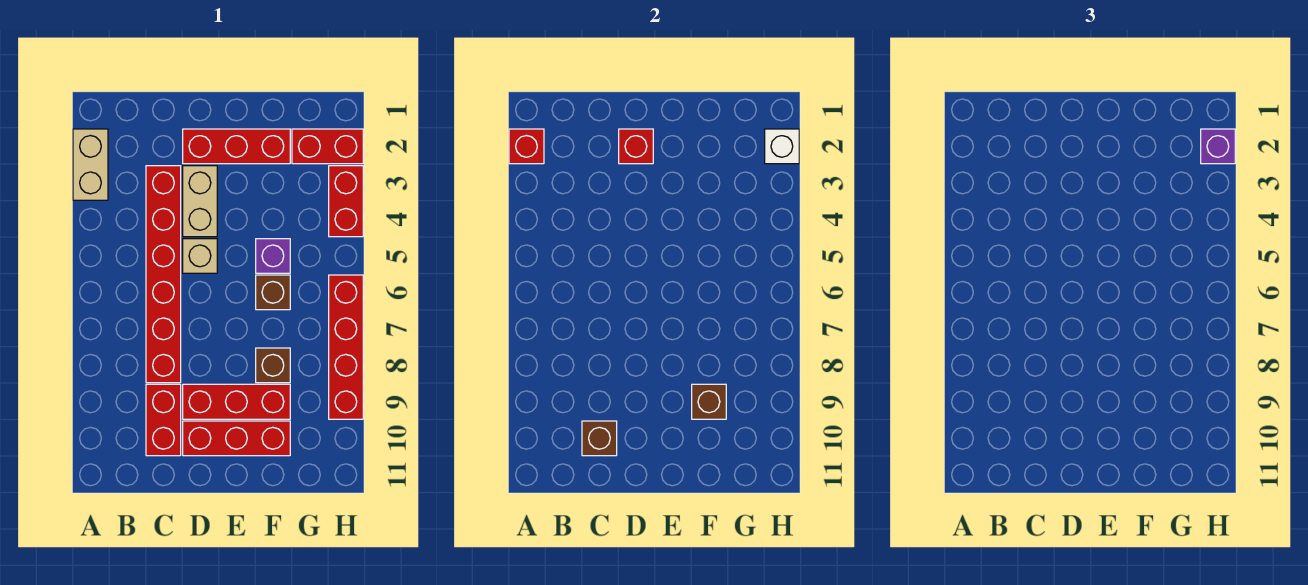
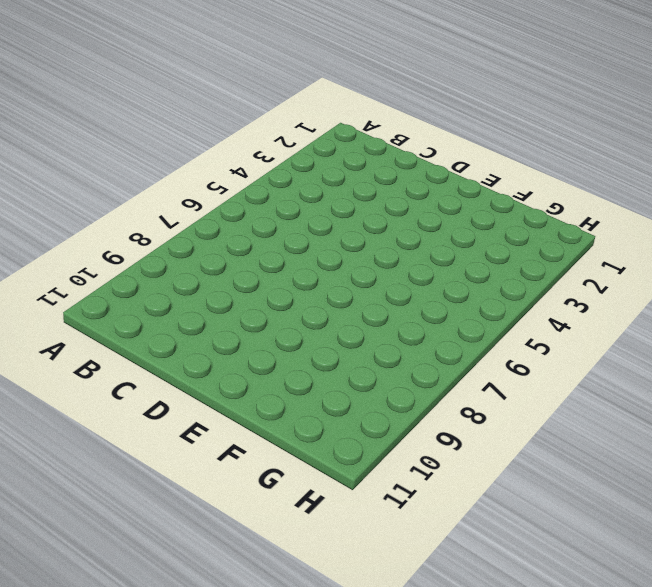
none -> tan 1x2 brick [73,129,108,200]
none -> red 1x6 brick [146,166,181,383]
none -> red 1x2 brick [146,384,181,456]

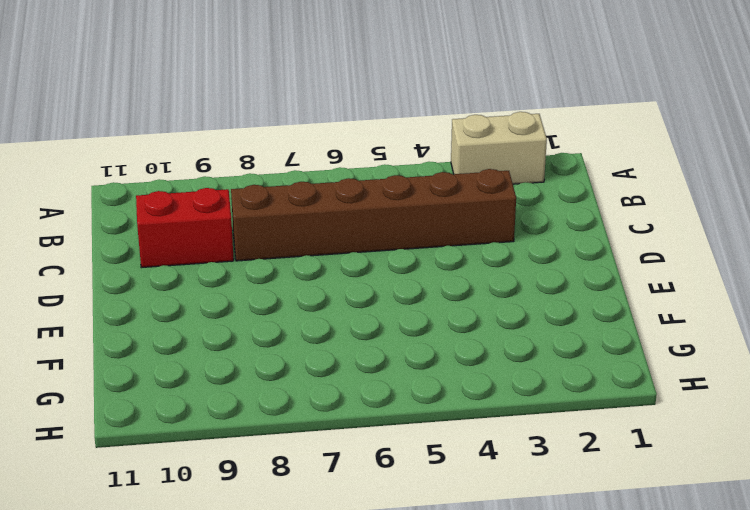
brown 1x6 brick [231,169,516,261] -> red 1x6 brick [146,166,181,383]
none -> red 1x3 brick [183,129,290,164]
none -> tan 1x2 brick [183,166,217,237]
none -> tan 1x1 brick [183,239,217,273]

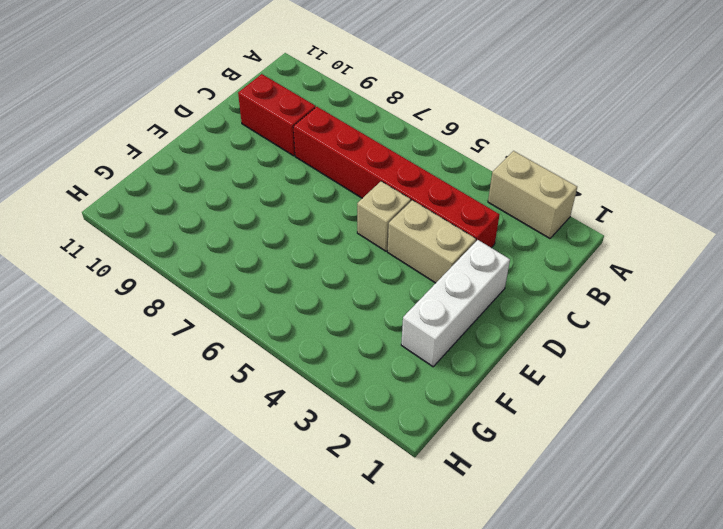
white 1x3 brick [401,240,510,367] -> red 1x3 brick [183,129,290,164]
none -> red 1x3 brick [183,384,290,419]
none -> red 1x3 brick [183,421,290,456]
none -> purple 1x1 brick [256,239,290,273]

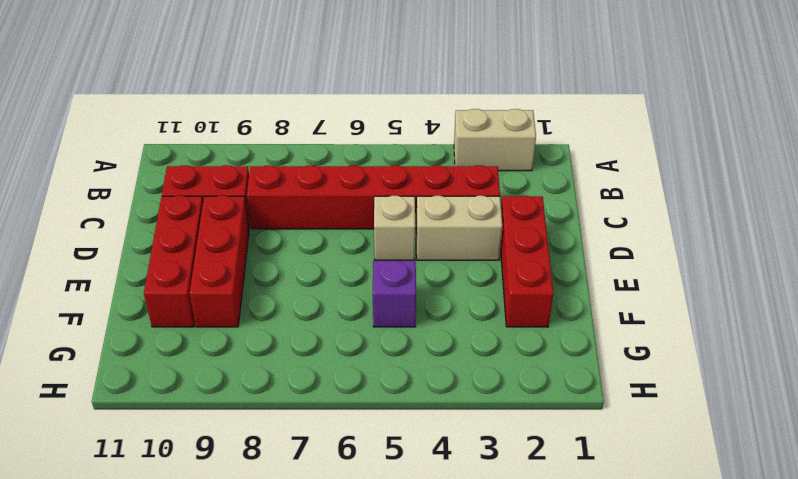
none -> brown 1x1 brick [256,275,290,310]
none -> brown 1x1 brick [256,348,290,383]
none -> red 1x2 brick [292,129,363,164]

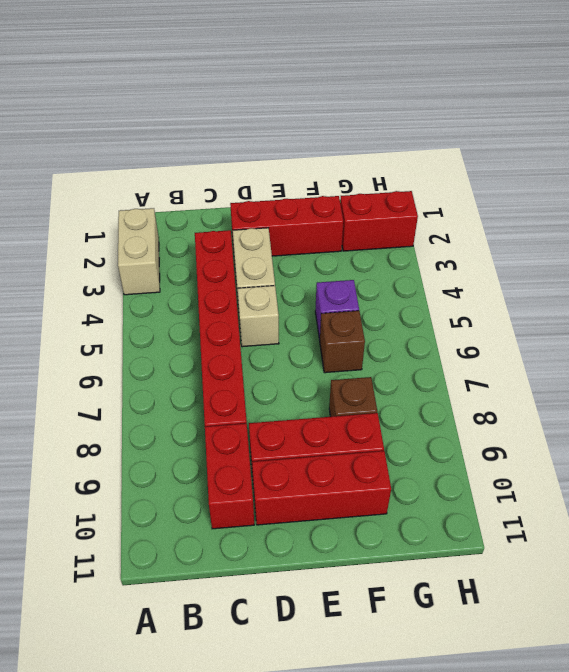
none -> red 1x2 brick [329,166,363,237]
none -> red 1x4 brick [329,275,363,419]
none -> red 1x1 brick [509,129,544,164]

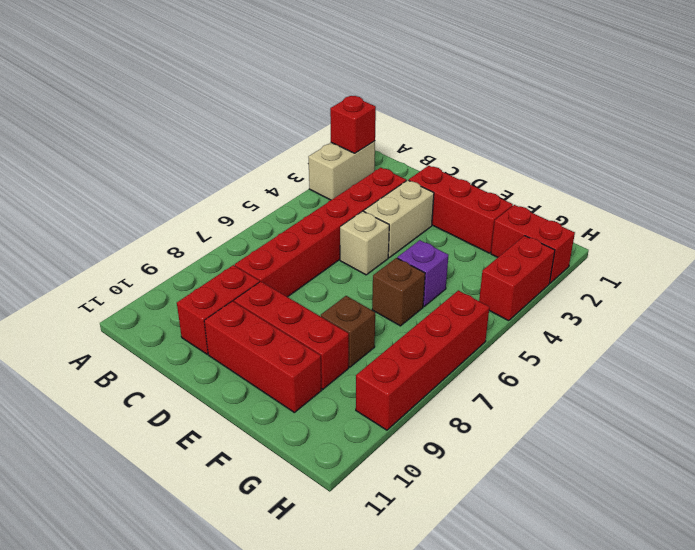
none -> brown 1x1 brick [582,421,617,456]
none -> red 1x1 brick [619,129,653,164]
none -> brown 1x1 brick [692,384,726,419]

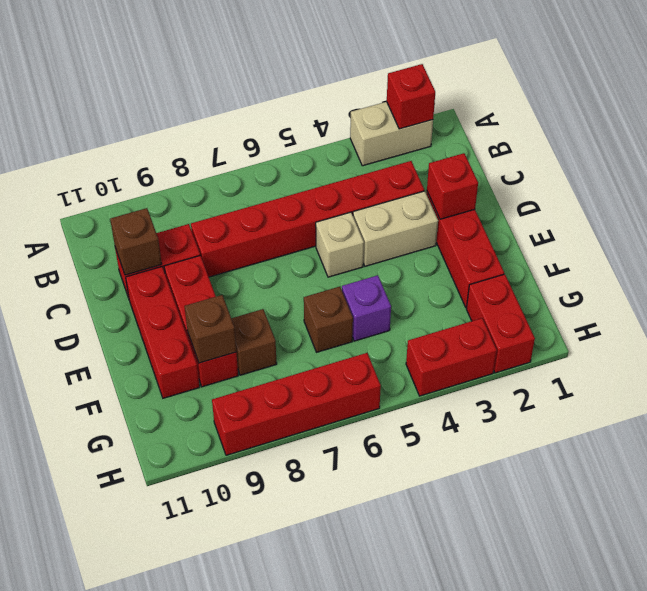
none -> white 1x1 brick [765,129,799,164]
none -> purple 1x1 brick [1201,129,1235,164]

